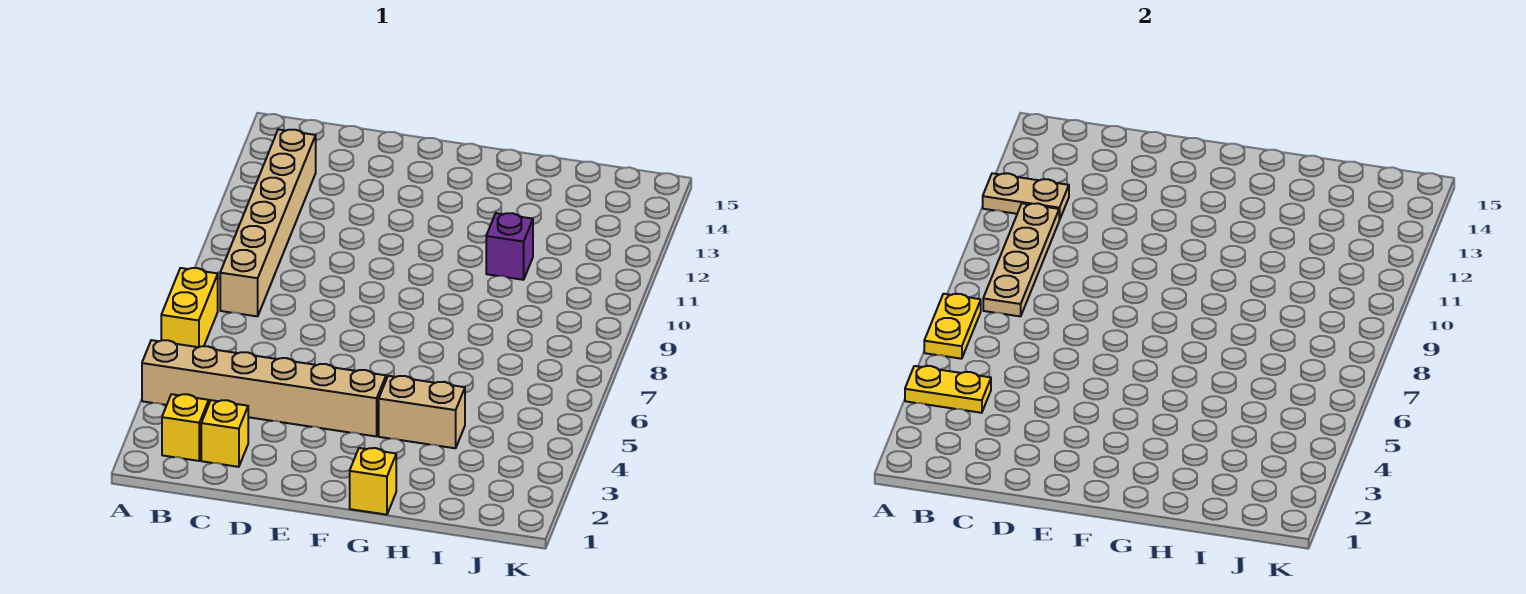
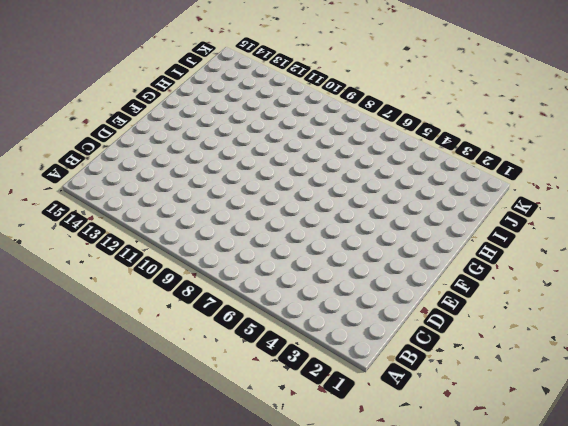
none -> tan 1x6 brick [142,340,386,436]
none -> yellow 1x2 brick [161,268,218,347]
none -> yellow 1x1 brick [162,394,209,461]

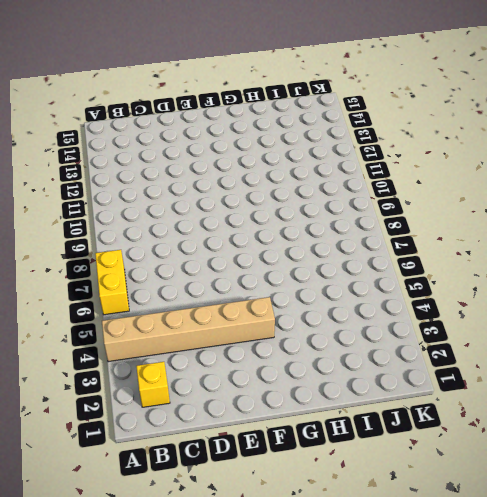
none -> tan 1x6 brick [220,129,316,316]
none -> yellow 1x1 brick [201,400,248,467]
none -> yellow 1x1 brick [350,448,396,515]

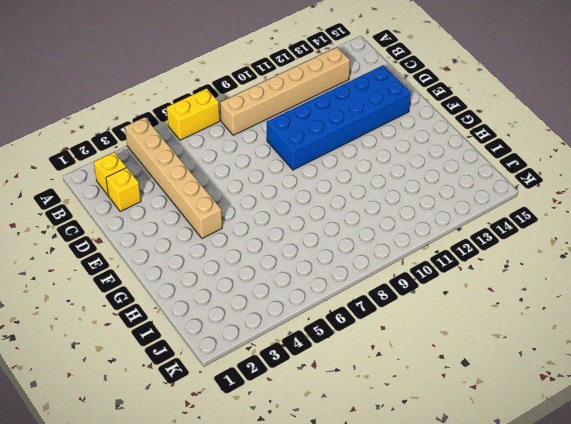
blue 2x6 brick [267,65,411,170] -> none
none -> yellow 1x1 brick [350,448,396,515]
none -> tan 1x2 brick [379,376,465,448]
none -> purple 1x1 brick [486,213,533,280]

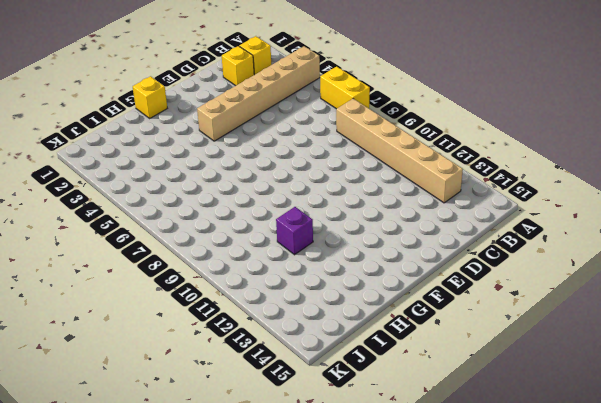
none -> tan 1x2 brick [379,376,465,448]
none -> yellow 1x2 plate [905,366,991,413]
none -> yellow 1x2 plate [924,294,981,359]

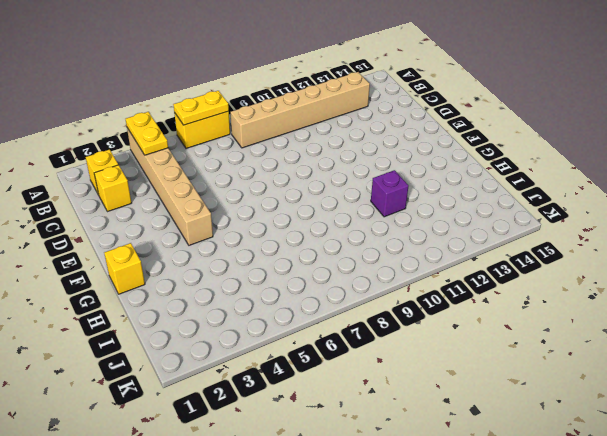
none -> tan 1x2 brick [379,376,465,448]
none -> tan 1x2 plate [983,173,1069,220]
none -> tan 1x4 plate [983,203,1059,316]

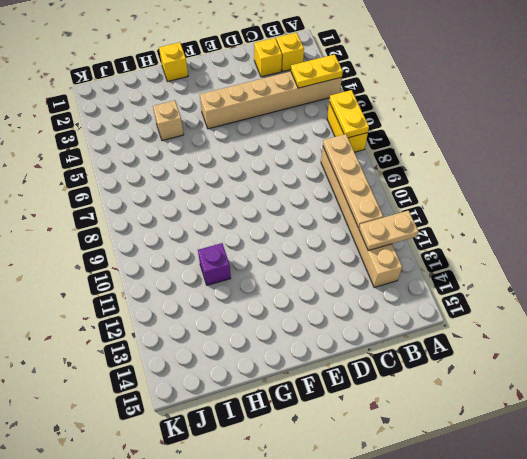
tan 1x1 brick [153,100,184,141] -> tan 1x2 brick [379,376,465,448]

